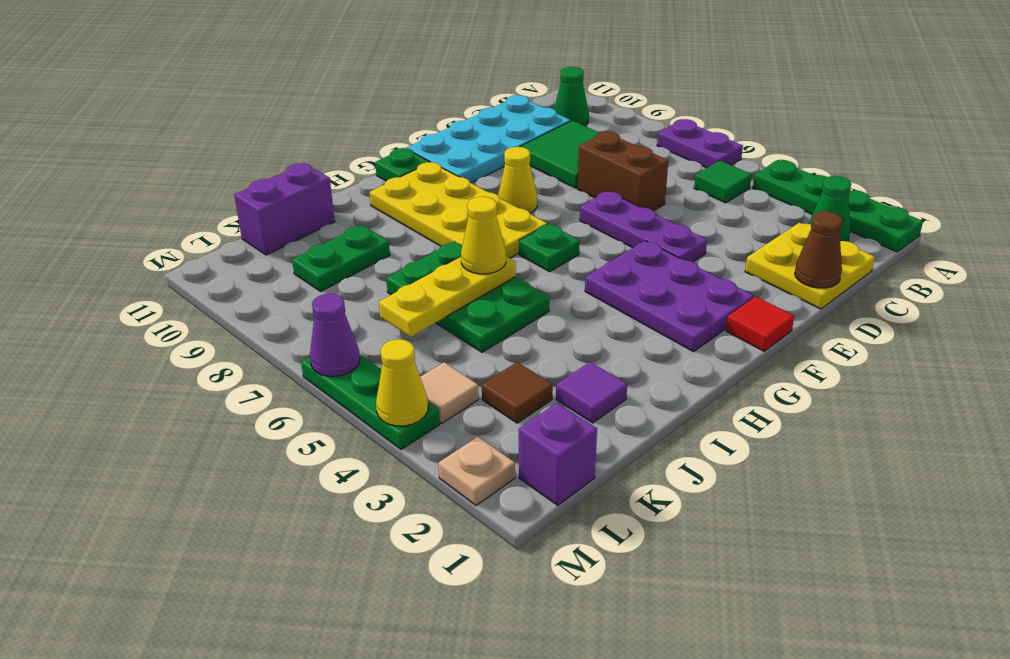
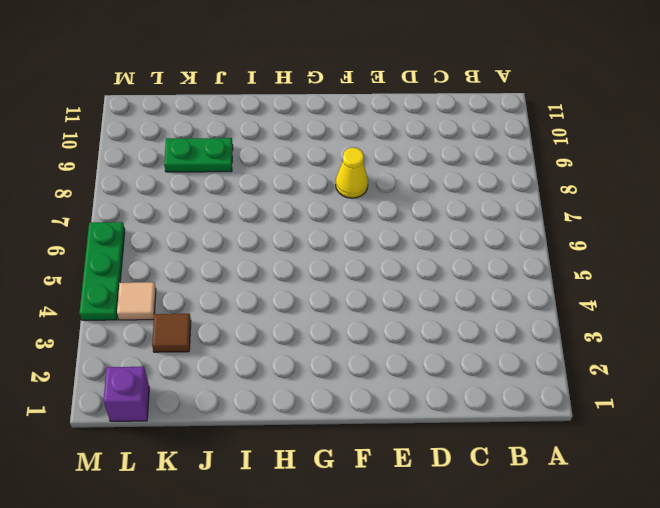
none -> green 1x4 plate [753,160,923,252]
none -> purple 1x2 plate [657,119,743,168]
none -> green 1x1 cone [808,176,851,241]
none -> green 1x1 tile [694,161,752,203]

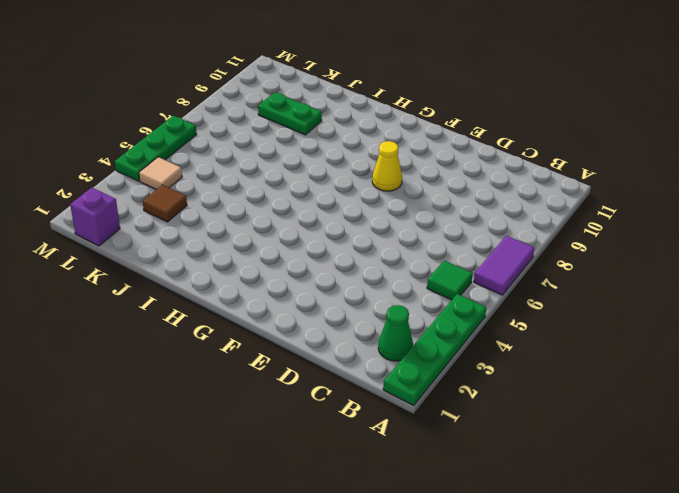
purple 1x2 tile [474,236,535,295] -> purple 1x2 plate [657,119,743,168]
none -> green 1x1 cone [554,67,589,126]
none -> yellow 2x2 plate [745,223,875,309]
none -> green 2x2 tile [520,121,599,188]
none -> cyan 2x4 plate [407,95,571,183]

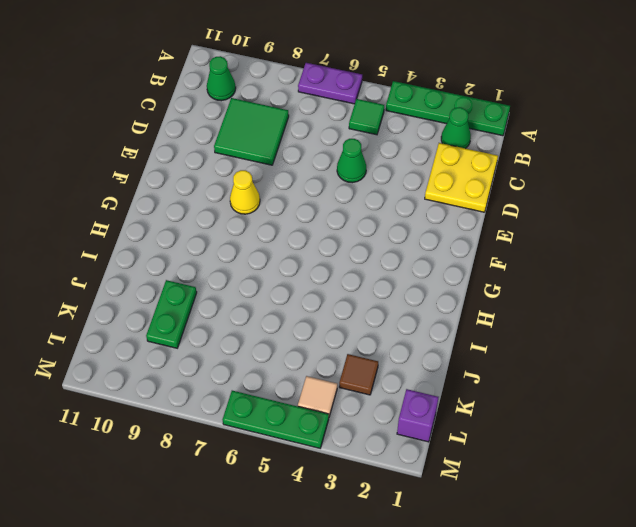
green 1x1 cone [337,139,366,183] -> none
none -> cyan 2x4 plate [407,95,571,183]
none -> brown 1x2 brick [577,132,668,211]
none -> purple 1x3 plate [580,191,707,262]
none -> red 1x1 tile [726,297,794,351]

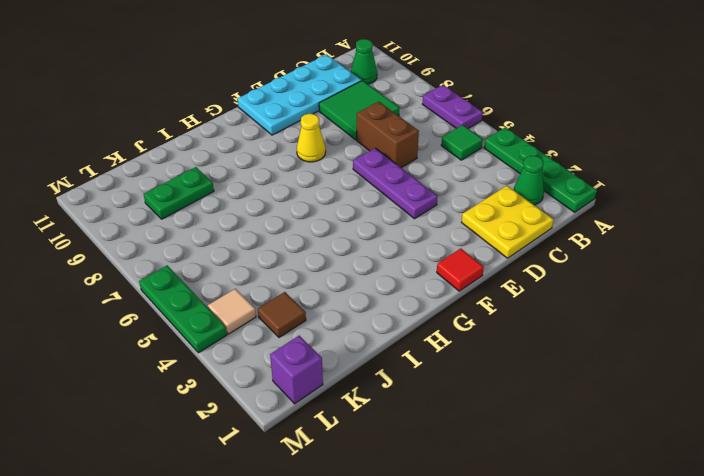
none -> purple 2x3 plate [585,241,754,352]
none -> green 1x1 plate [519,224,580,272]
none -> yellow 2x4 plate [370,162,547,258]
none -> green 1x1 plate [375,148,430,181]

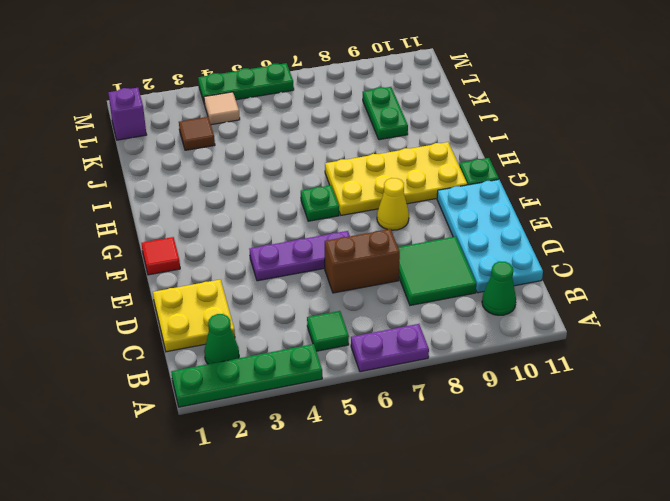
none -> purple 2x3 plate [585,241,754,352]
none -> green 2x3 plate [386,242,550,352]
none -> purple 1x1 tile [556,362,627,423]
none -> purple 1x2 brick [234,163,335,255]

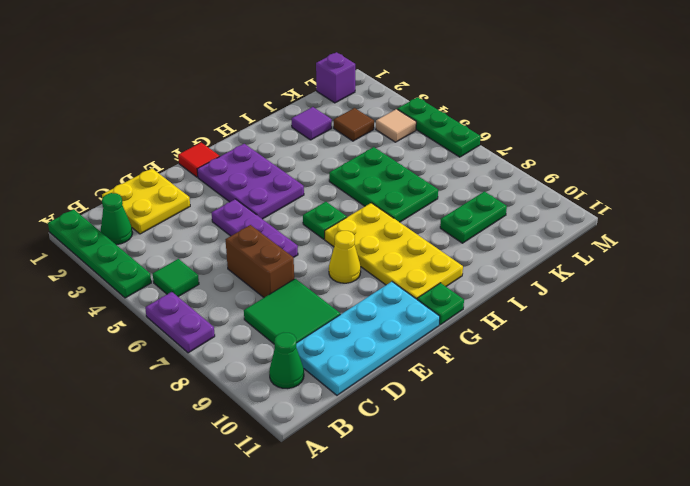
none -> purple 1x2 brick [234,163,335,255]
none -> tan 1x1 plate [438,437,515,506]
none -> brown 1x1 cone [795,211,842,288]
none -> yellow 1x3 plate [379,256,516,337]

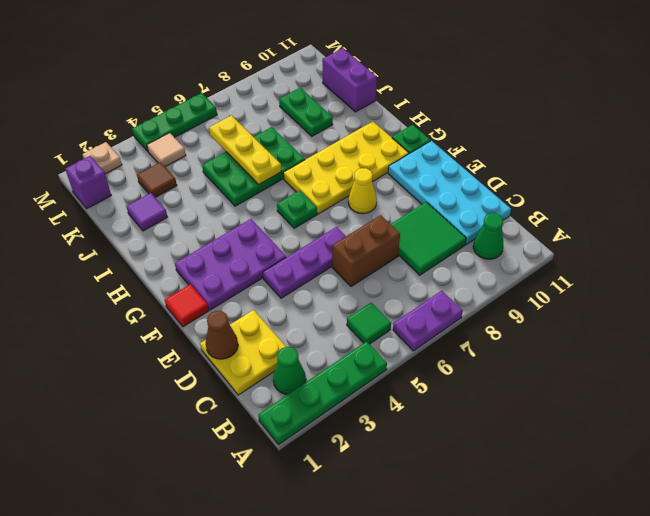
none -> yellow 1x1 cone [376,339,428,426]
none -> purple 1x1 cone [310,294,360,376]
none -> yellow 1x1 cone [461,197,506,274]

